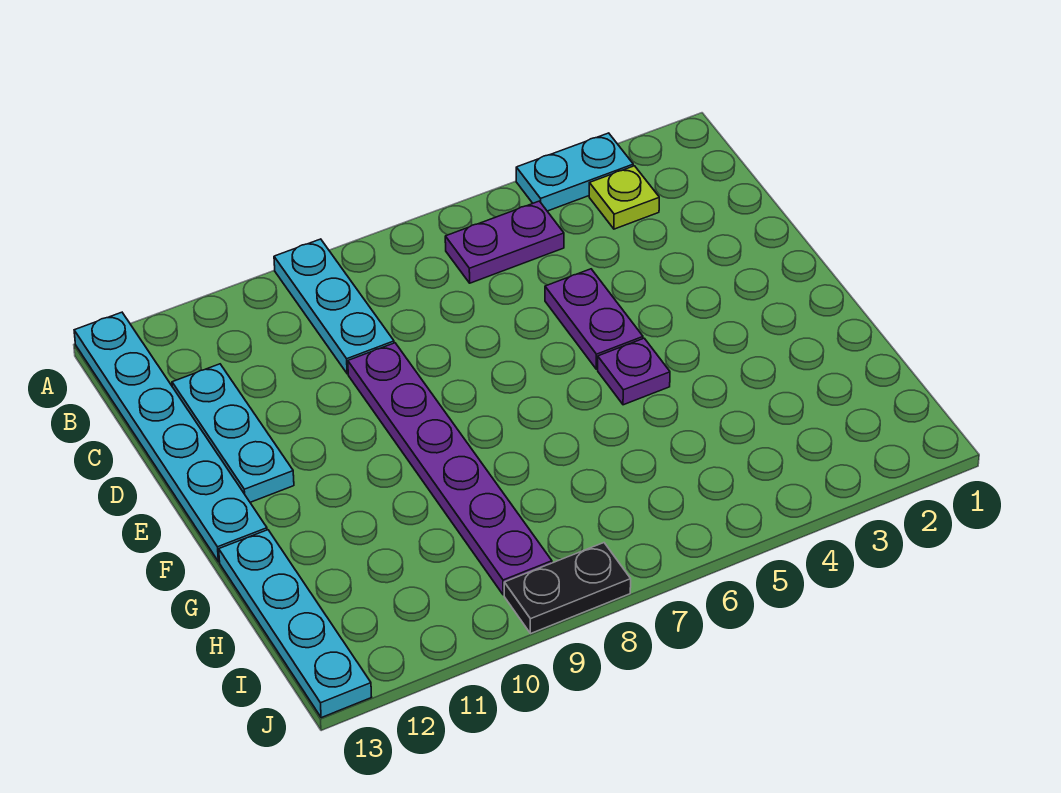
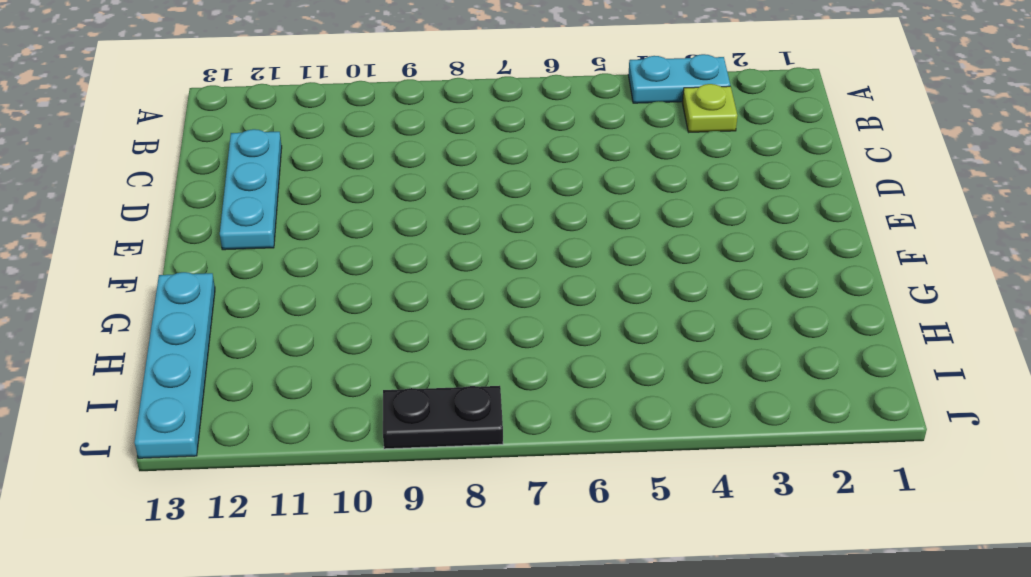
none -> cyan 1x3 plate [274,239,394,374]
none -> cyan 1x6 plate [74,312,267,562]

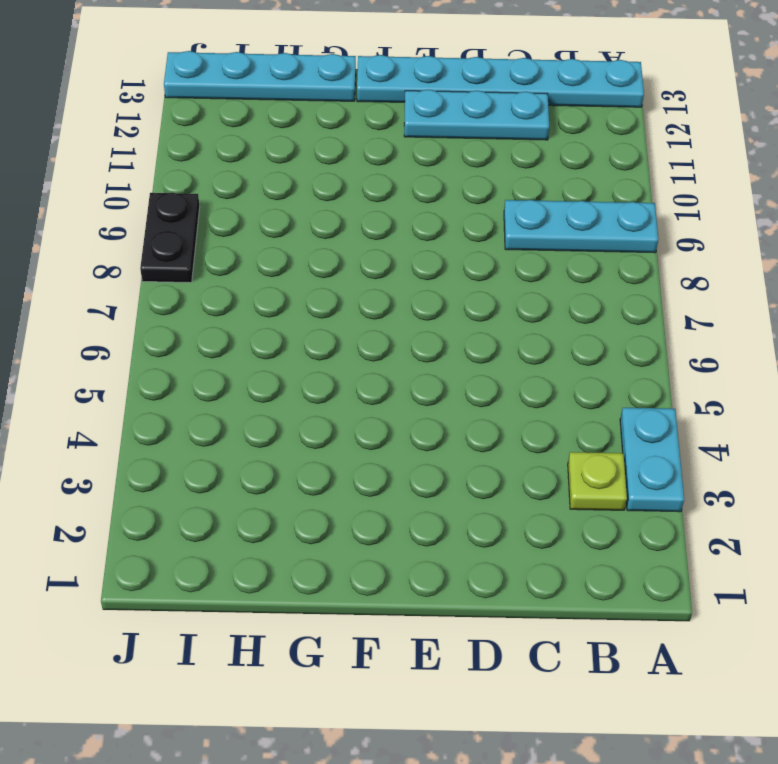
none -> purple 1x2 plate [445,201,564,283]
none -> purple 1x2 plate [545,269,643,369]

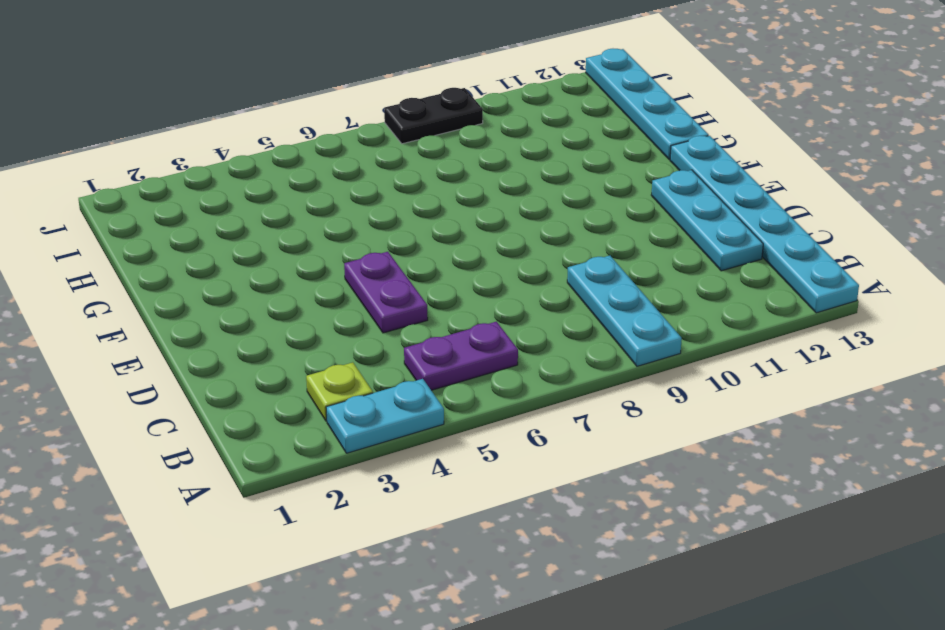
none -> purple 1x6 plate [348,343,552,595]
none -> purple 1x1 plate [598,338,670,405]

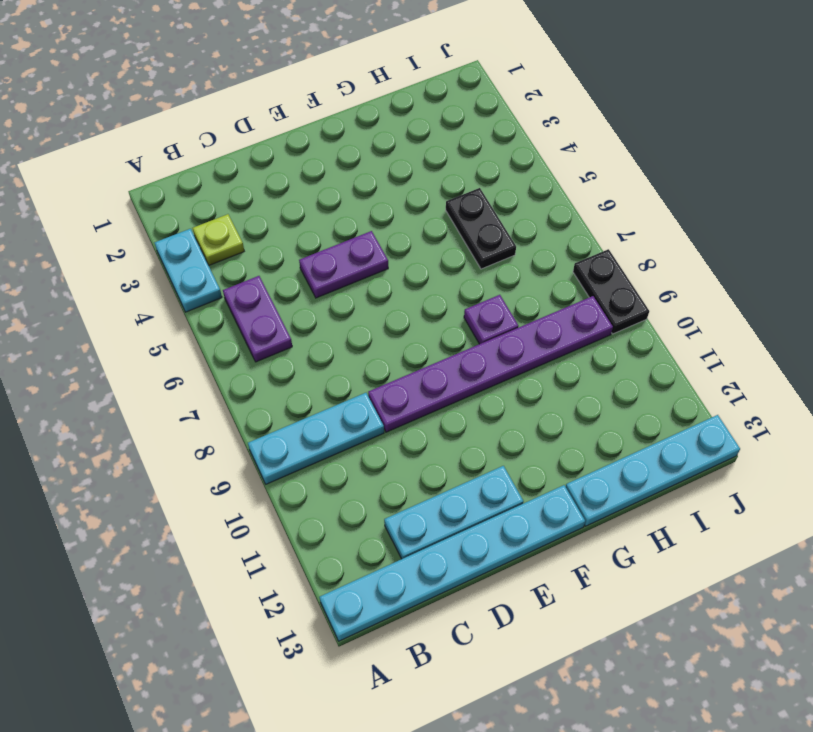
purple 1x1 plate [464,295,518,344] -> purple 1x1 plate moved to [598,338,670,405]
black 1x2 plate [446,188,516,269] -> none

